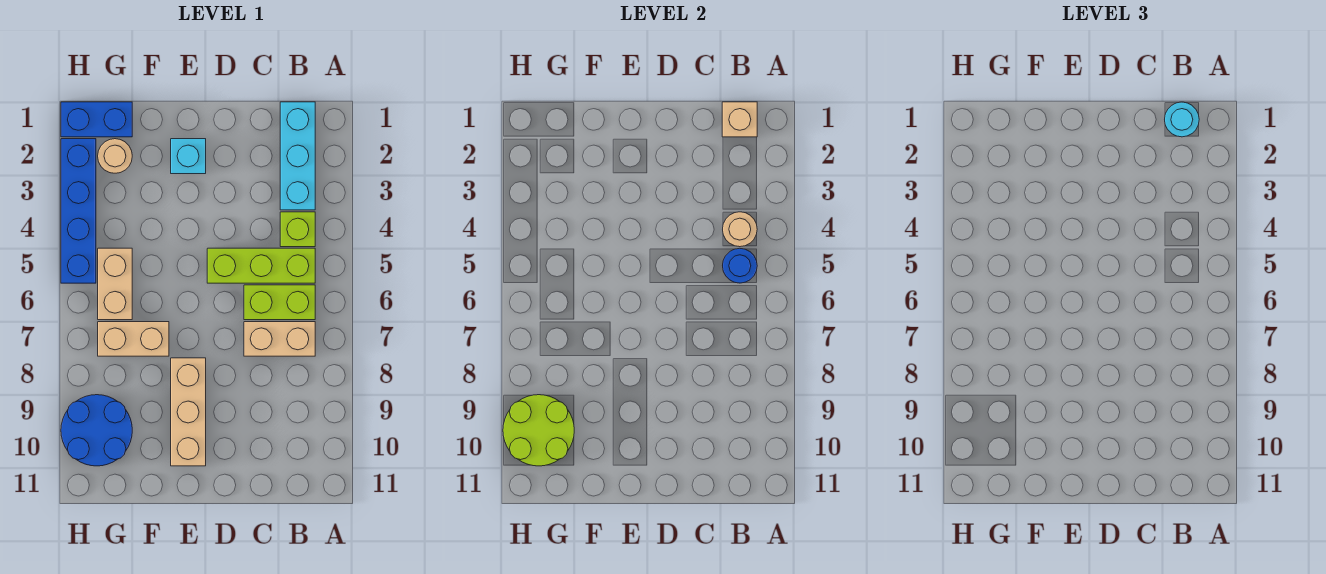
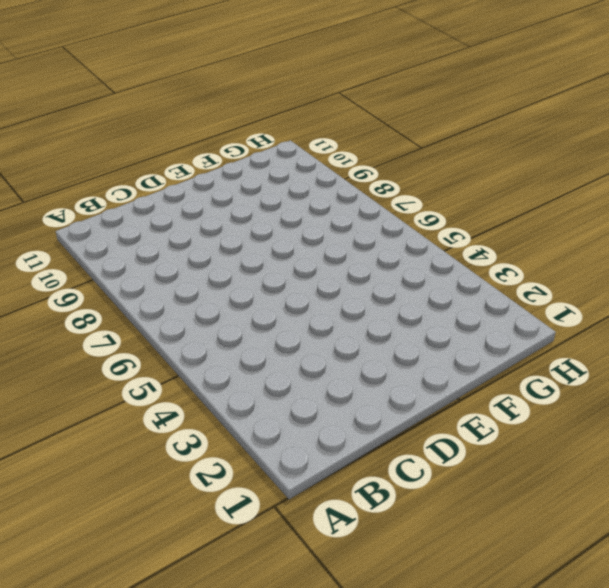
none -> cyan 1x3 brick [280,102,315,210]
none -> lime 1x1 brick [280,212,315,247]
none -> lime 1x3 brick [207,248,315,283]

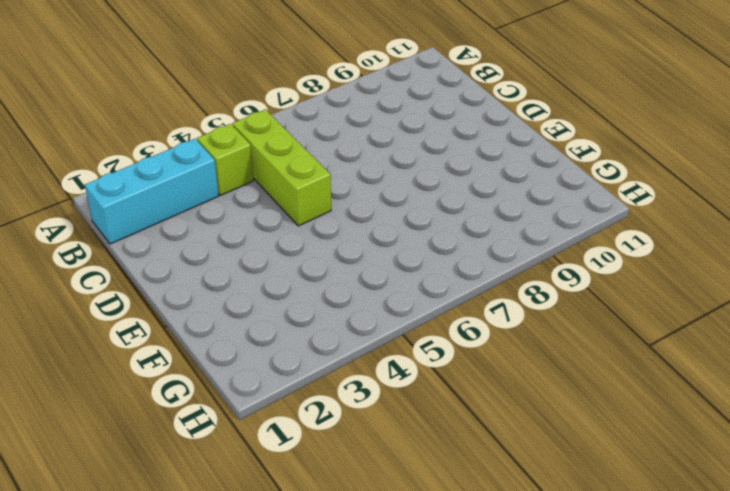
none -> lime 1x2 brick [244,285,315,320]
none -> tan 1x2 brick [244,322,315,356]
none -> cyan 1x1 brick [171,139,206,174]

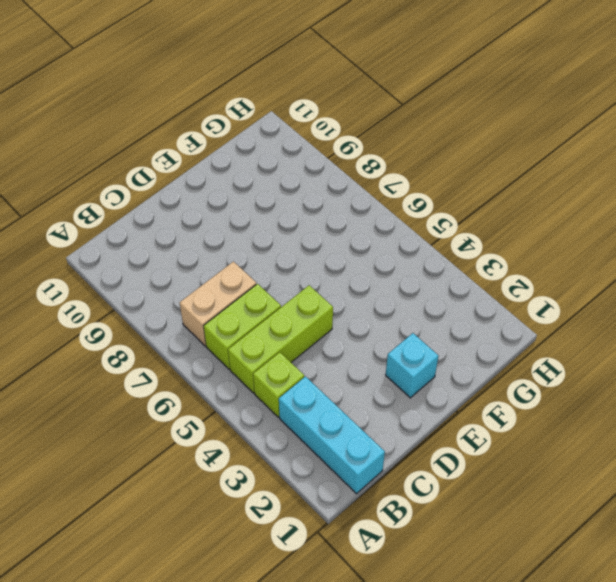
none -> tan 1x3 brick [171,358,206,466]
none -> tan 1x2 brick [98,322,169,356]
none -> blue 1x2 brick [61,102,132,137]

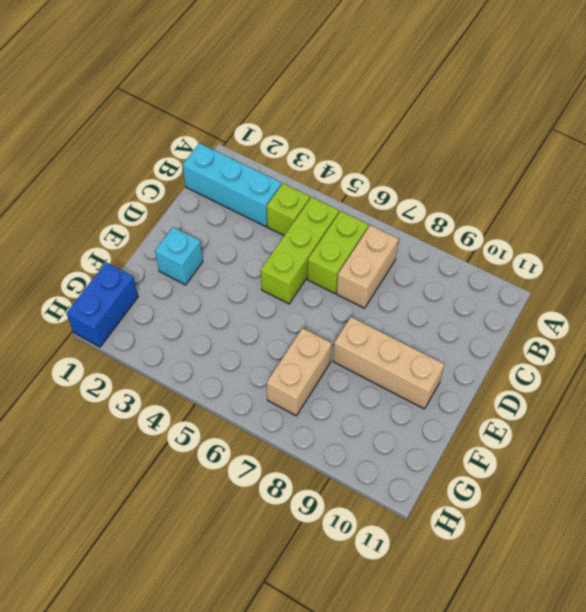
none -> tan 1x1 round brick [98,139,132,173]
none -> tan 1x2 brick [98,248,132,320]
none -> blue 2x2 round brick [61,395,132,466]

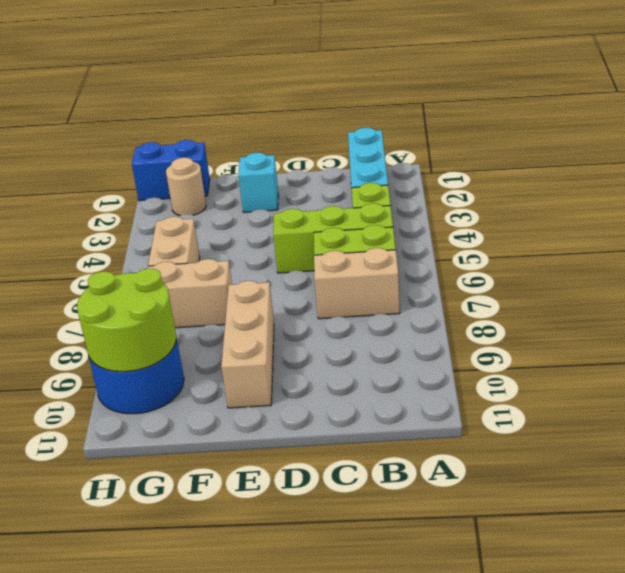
none -> blue 1x4 brick [61,139,96,283]
none -> tan 1x1 brick [722,102,757,137]
none -> tan 1x1 round brick [723,212,757,247]

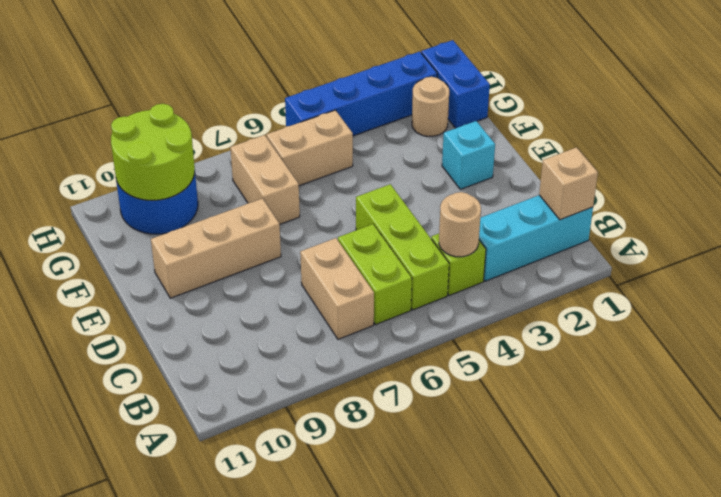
none -> blue 1x1 round brick [723,248,757,283]
none -> cyan 1x1 round brick [1165,102,1199,137]

